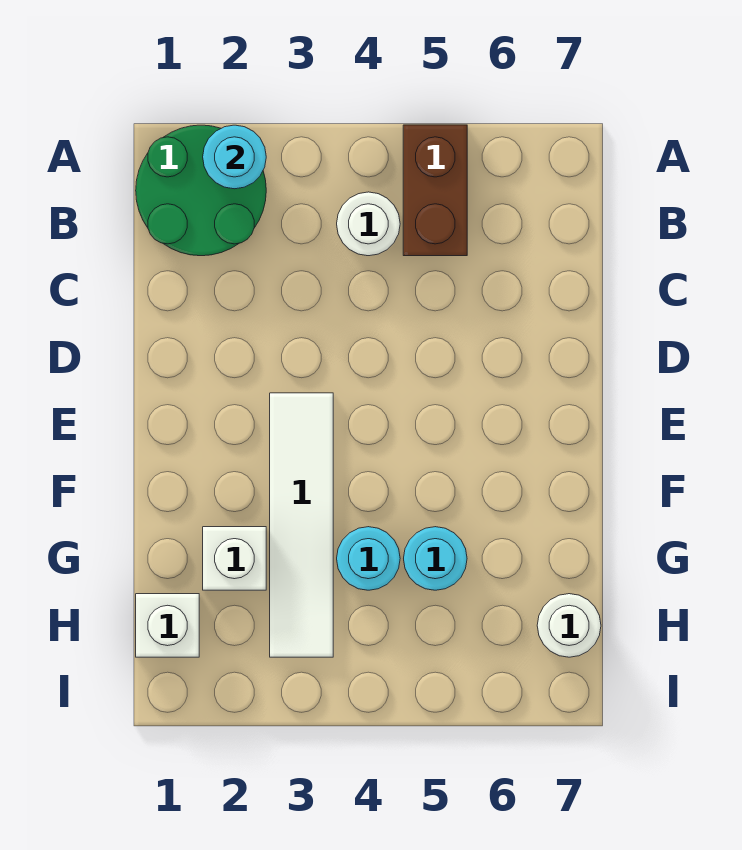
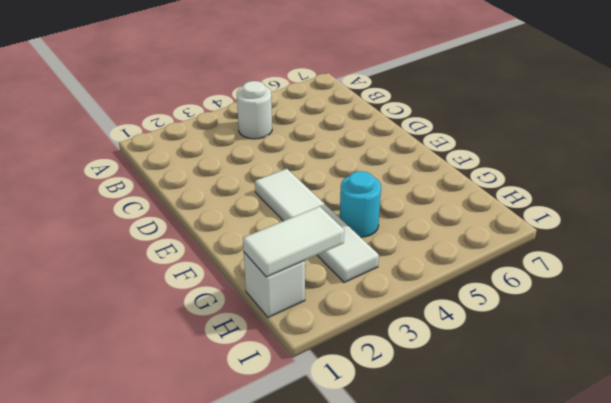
white 1x2 tile [243,206,344,277] -> none
none -> green 2x2 round brick [136,125,266,256]
none -> brown 1x2 brick [403,125,467,256]

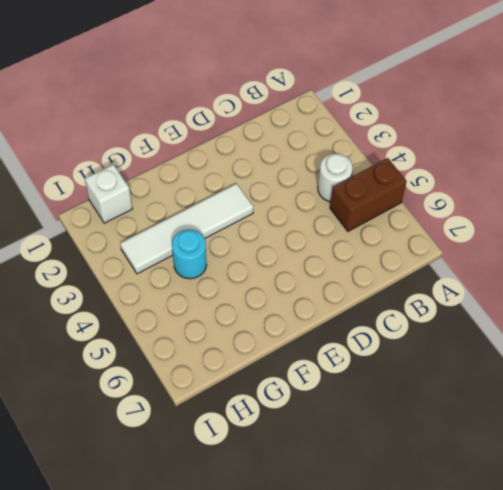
none -> green 2x2 round brick [136,125,266,256]
none -> white 1x1 brick [203,527,266,590]

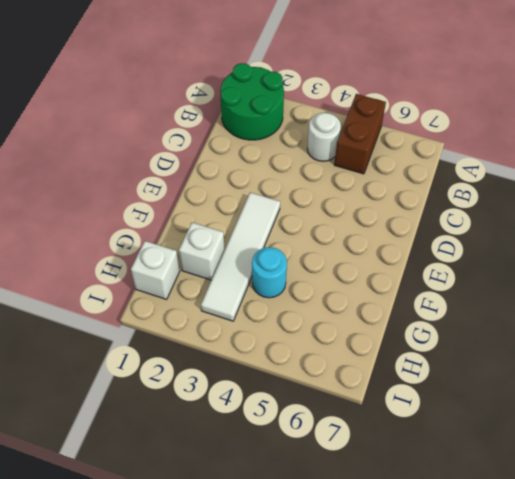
none -> cyan 1x1 round brick [404,527,467,590]
none -> white 1x1 round brick [537,594,601,657]

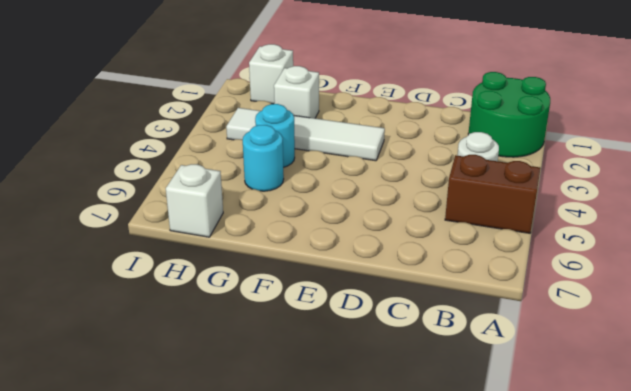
white 1x1 brick [166,164,223,237] -> white 1x1 round brick [537,594,601,657]
none -> cyan 1x1 round brick [203,125,266,189]

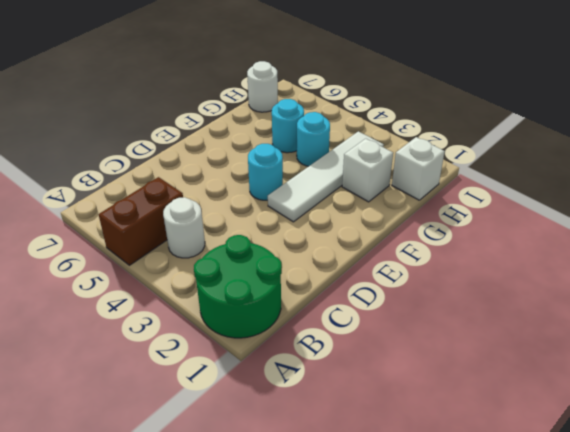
cyan 1x1 round brick [248,144,283,200] -> cyan 1x1 round brick moved to [203,125,266,189]

